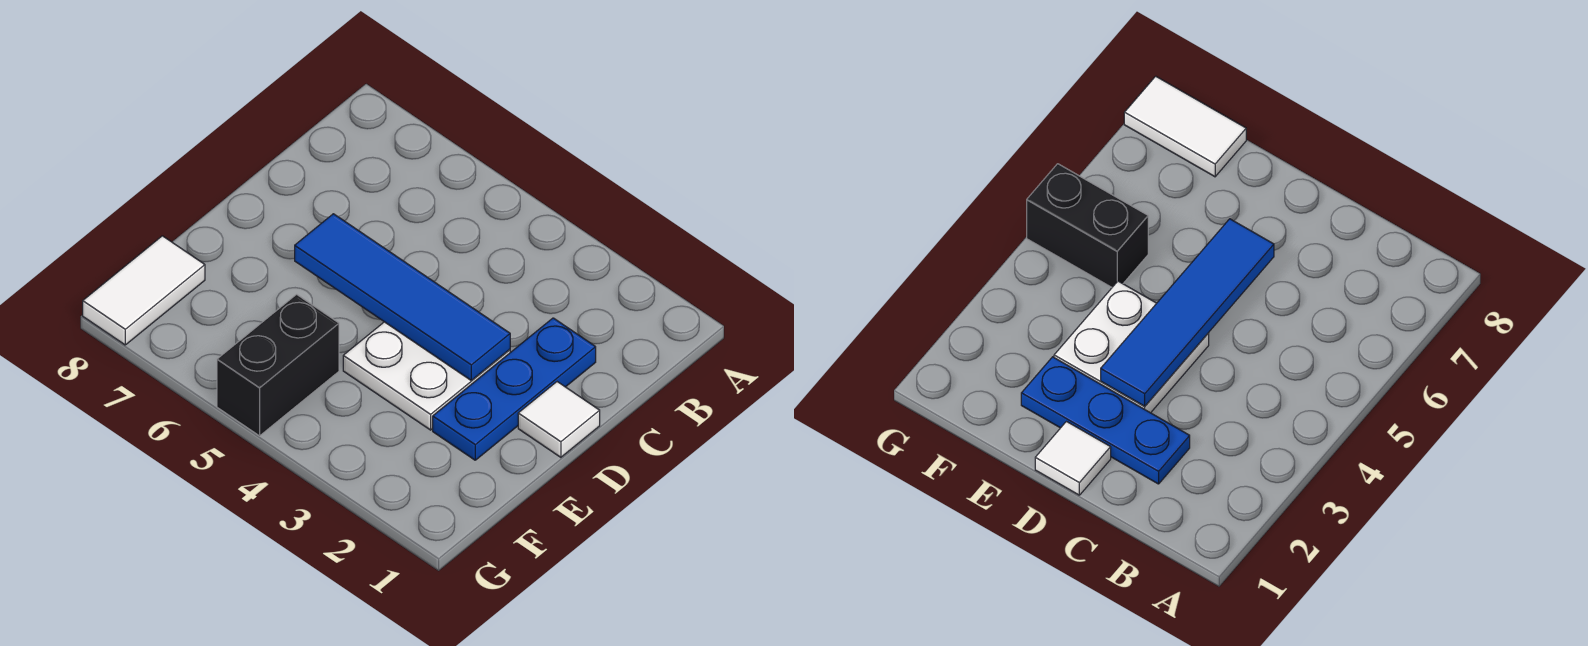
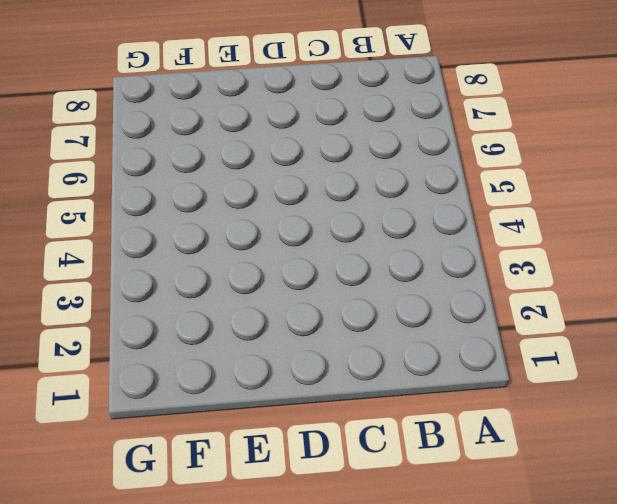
none -> blue 1x3 plate [433,318,596,460]
none -> white 1x1 tile [518,382,600,457]

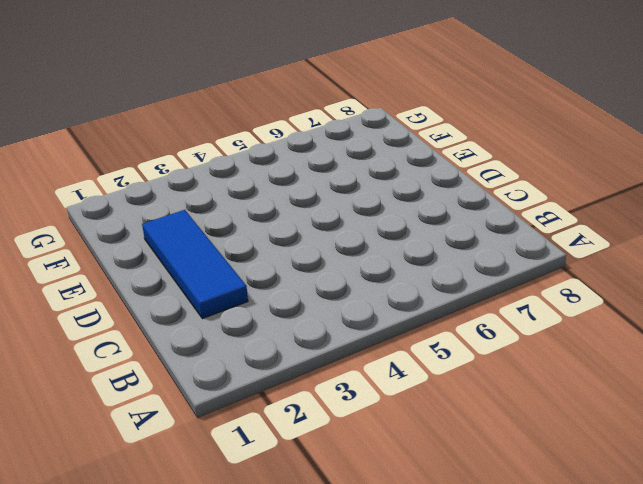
blue 1x3 tile [142,210,248,319] -> blue 1x3 plate [433,318,596,460]
none -> white 1x1 tile [518,382,600,457]
none -> white 2x2 plate [343,322,510,430]

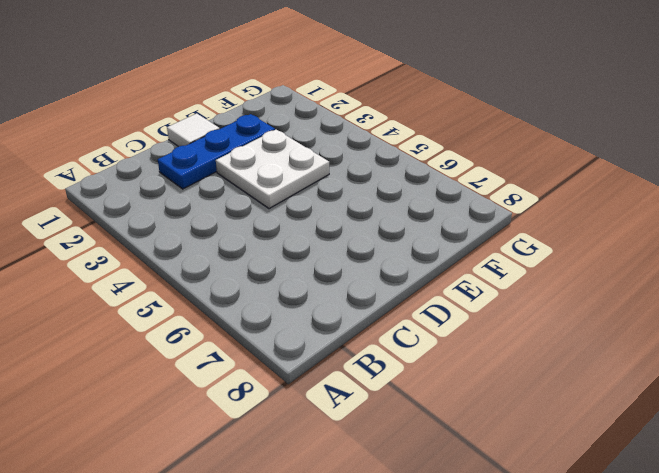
none -> black 1x2 brick [217,294,339,436]
none -> white 1x2 tile [83,236,205,345]

